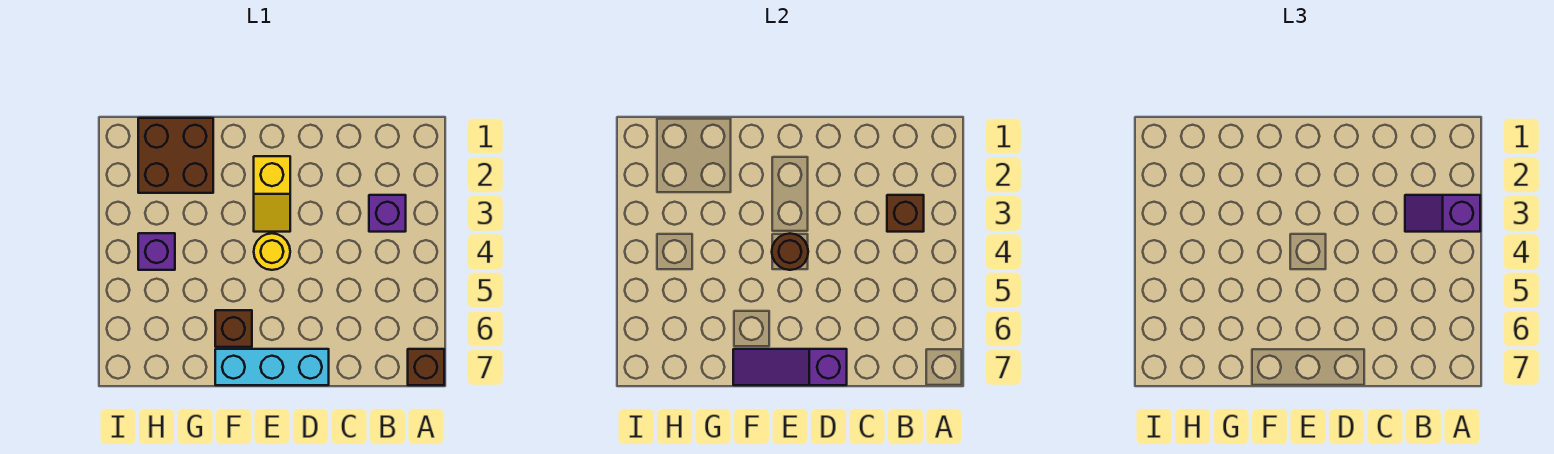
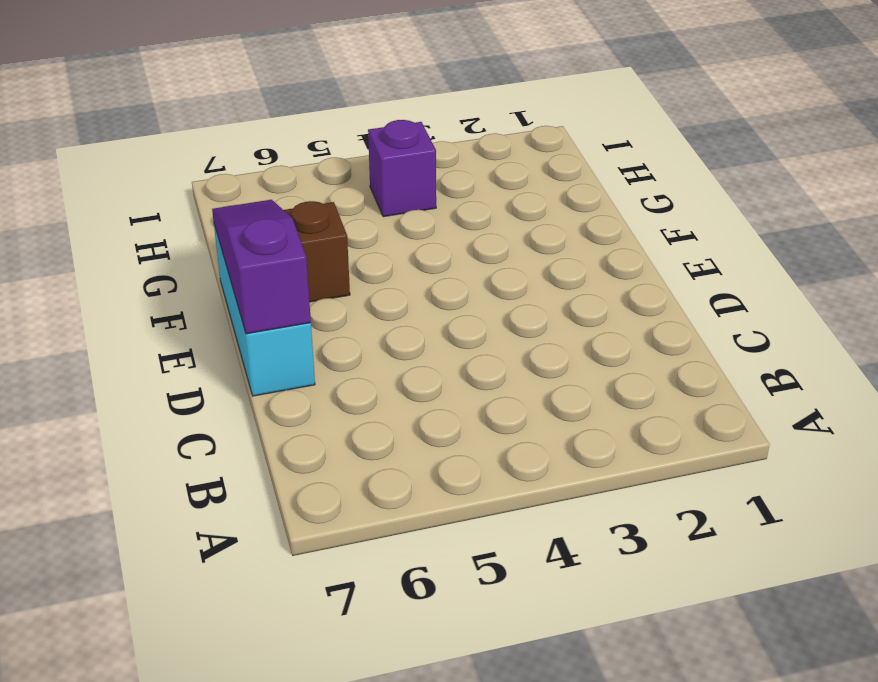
none -> brown 1x1 brick [408,349,444,385]
none -> purple 1x1 brick [369,195,406,232]
none -> yellow 1x2 slope [254,156,290,232]

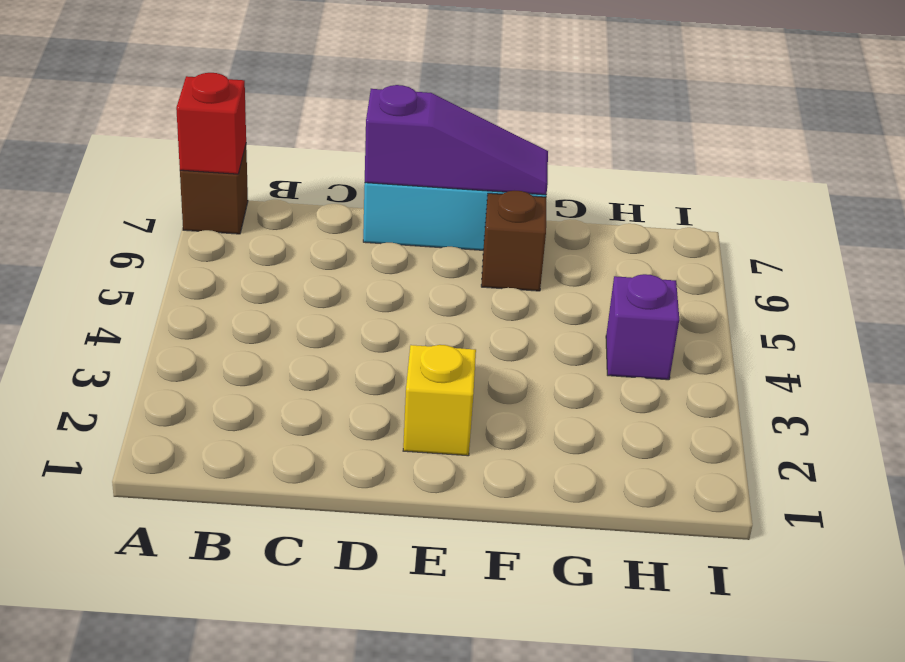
red 1x1 brick [176,73,246,174] -> none
none -> purple 1x1 brick [369,195,406,232]
none -> yellow 1x1 round brick [254,233,290,270]
none -> brown 2x2 brick [138,118,213,193]

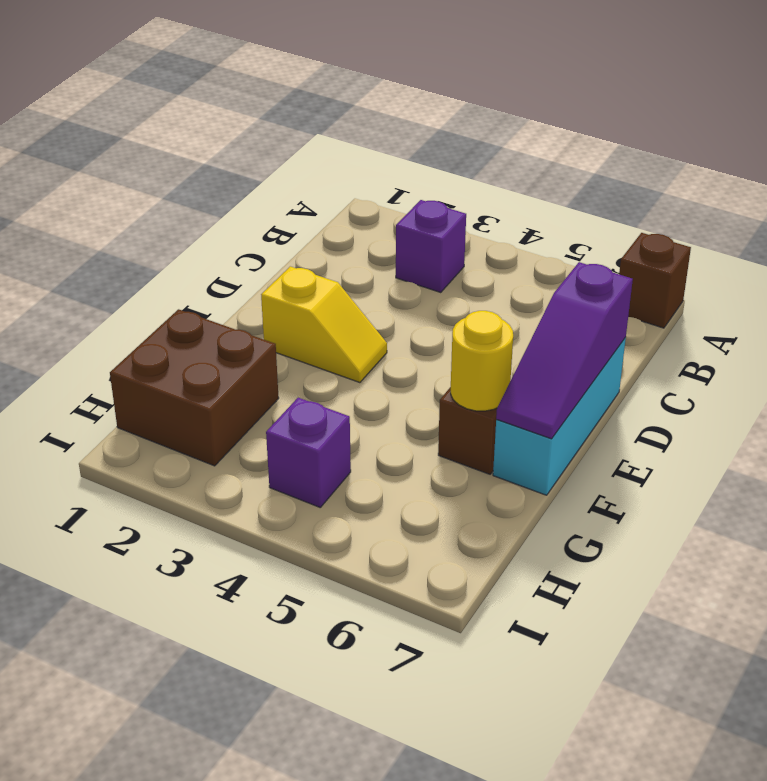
yellow 1x1 round brick [451,311,513,411] -> yellow 1x1 round brick moved to [254,233,290,270]
none -> brown 1x1 brick [887,195,924,232]
none -> brown 1x1 round brick [772,233,808,270]
none -> purple 1x2 slope [1405,195,1480,232]

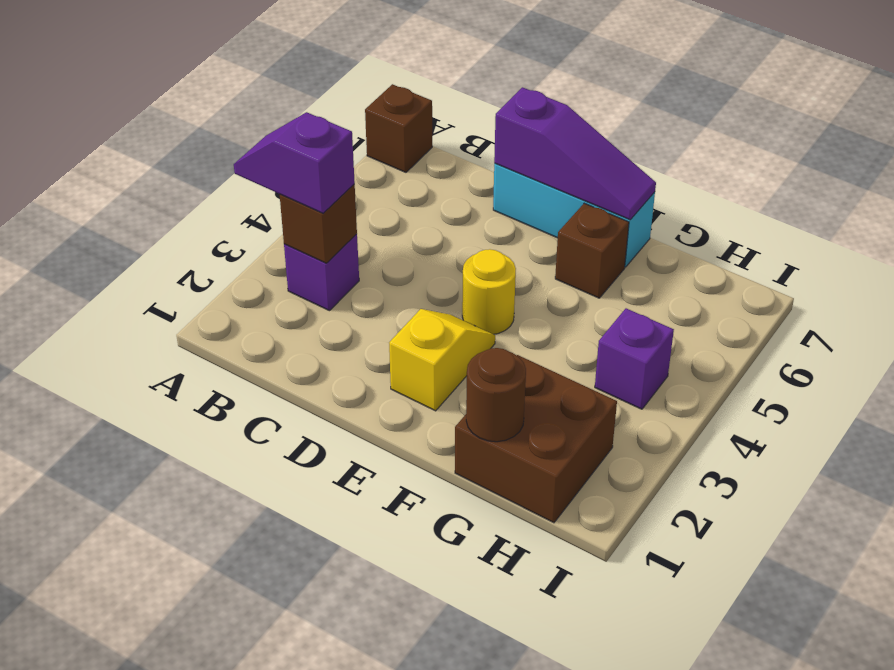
purple 1x2 slope [234,112,355,213] -> purple 1x2 slope turned to [1405,195,1480,232]
brown 1x1 round brick [466,348,526,442] -> brown 1x1 round brick moved to [772,233,808,270]

